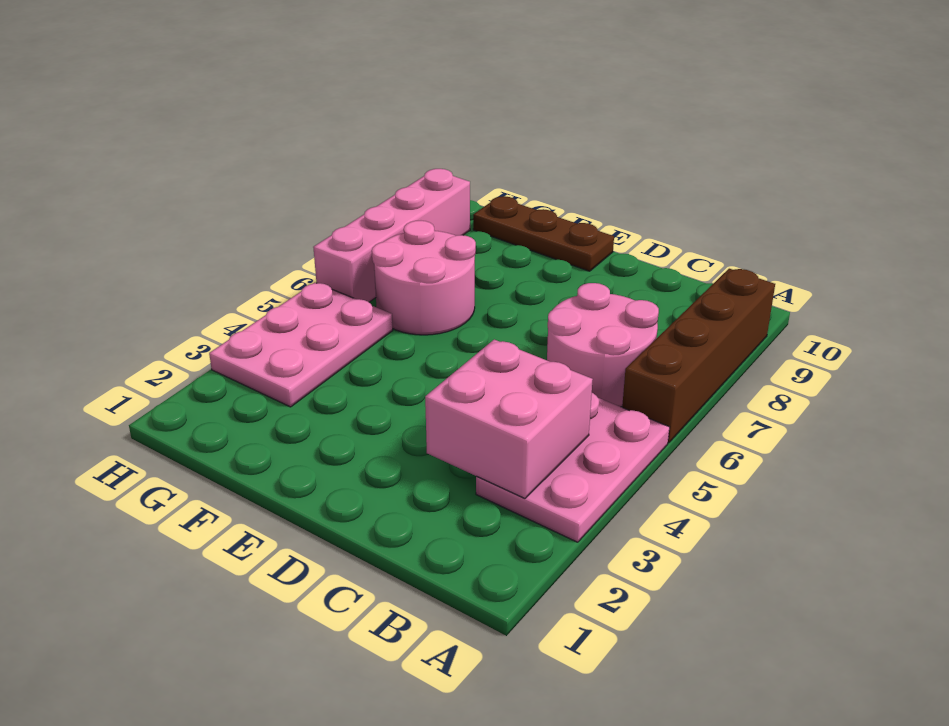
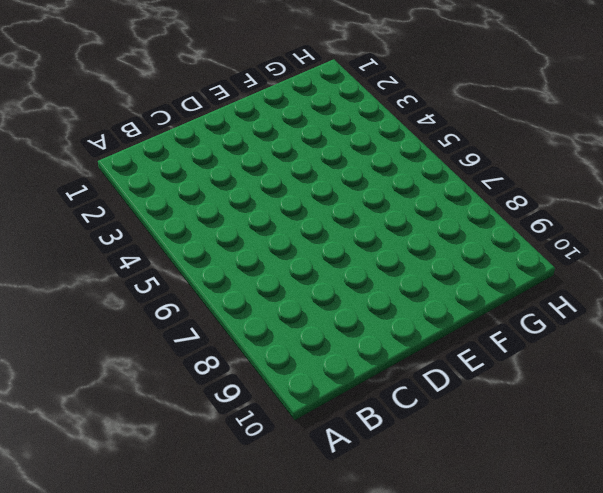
none -> pink 2x3 plate [476,393,670,542]
none -> brown 1x4 brick [622,269,775,443]

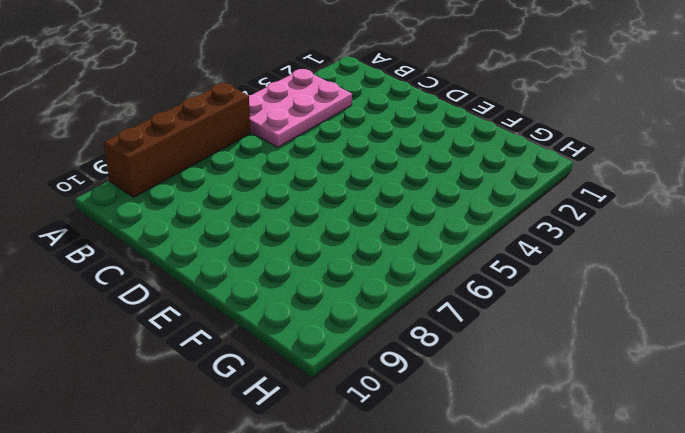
none -> pink 2x2 round brick [547,283,659,407]
none -> brown 1x3 plate [473,196,614,271]

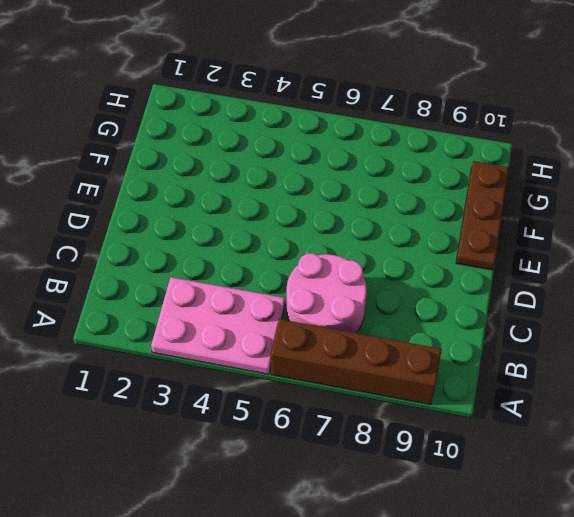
none -> pink 2x2 round brick [372,221,476,335]
none -> pink 2x3 plate [209,283,393,407]

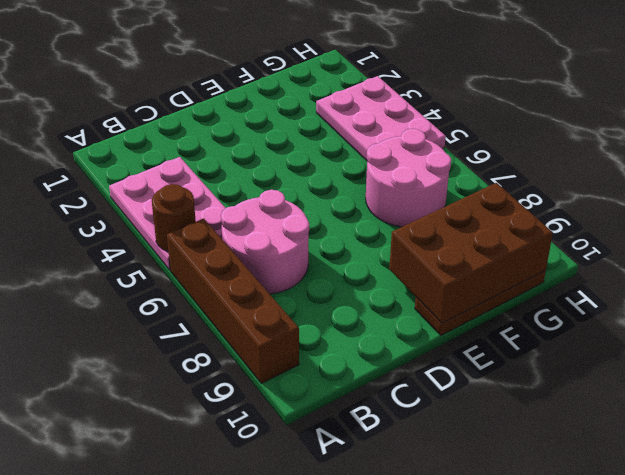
brown 1x1 round brick [152,184,196,251] -> none
brown 2x3 brick [389,183,553,323] -> none
none -> pink 1x4 brick [313,169,470,302]
none -> pink 2x2 brick [425,340,593,498]

